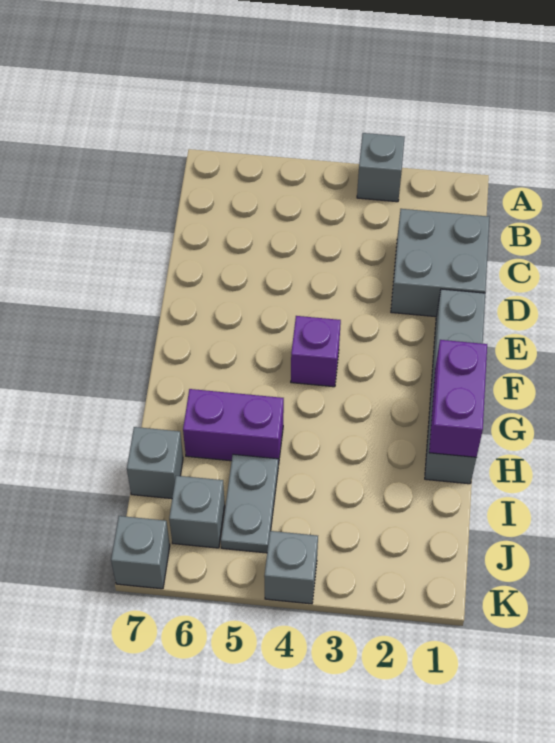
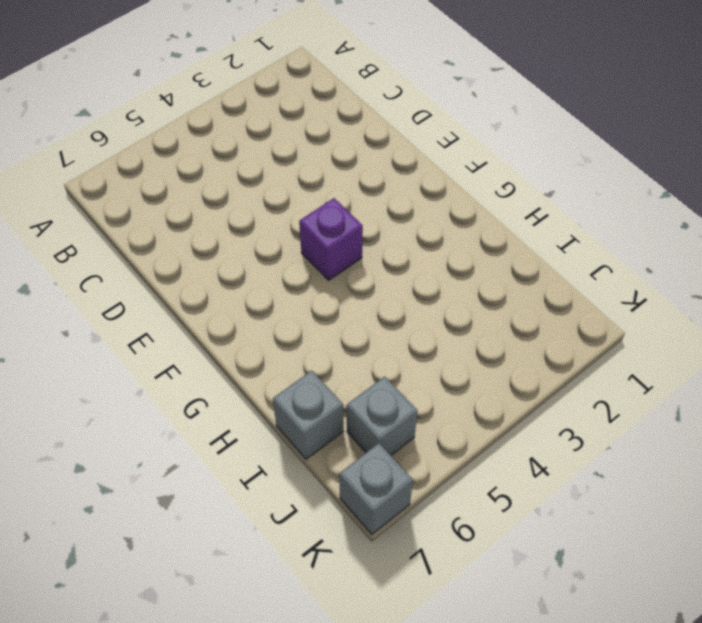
none -> grey 1x1 brick [357,133,405,202]
none -> grey 2x2 brick [391,209,490,317]

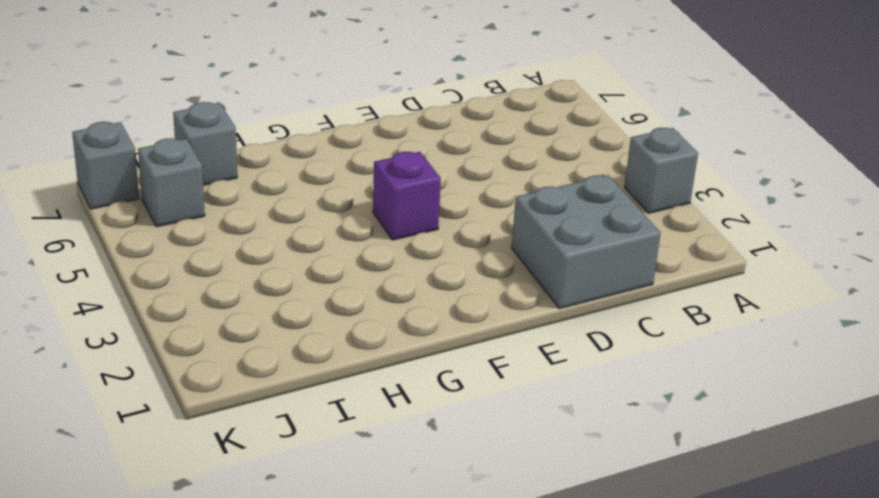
none -> grey 1x4 brick [425,289,485,484]
none -> purple 1x2 brick [183,389,284,465]

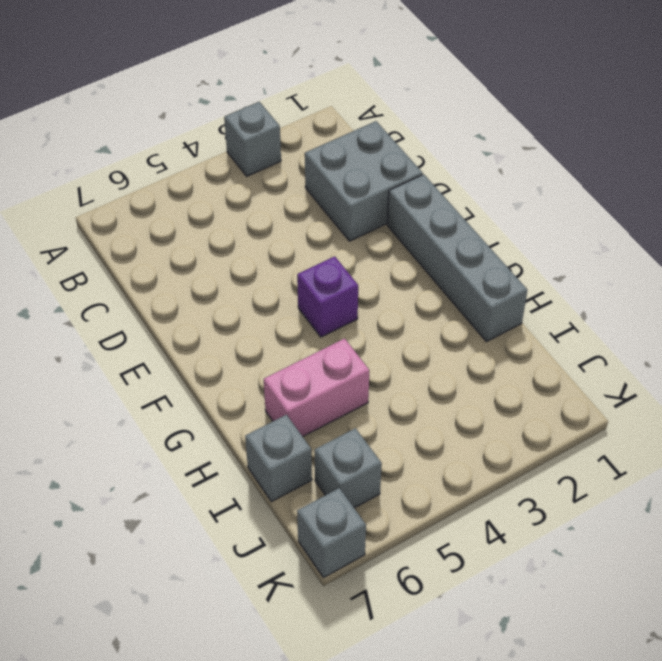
pink 1x2 brick [264,338,369,437] -> purple 1x2 brick [183,389,284,465]
none -> grey 1x2 plate [221,454,278,553]
none -> grey 1x1 brick [264,531,318,604]

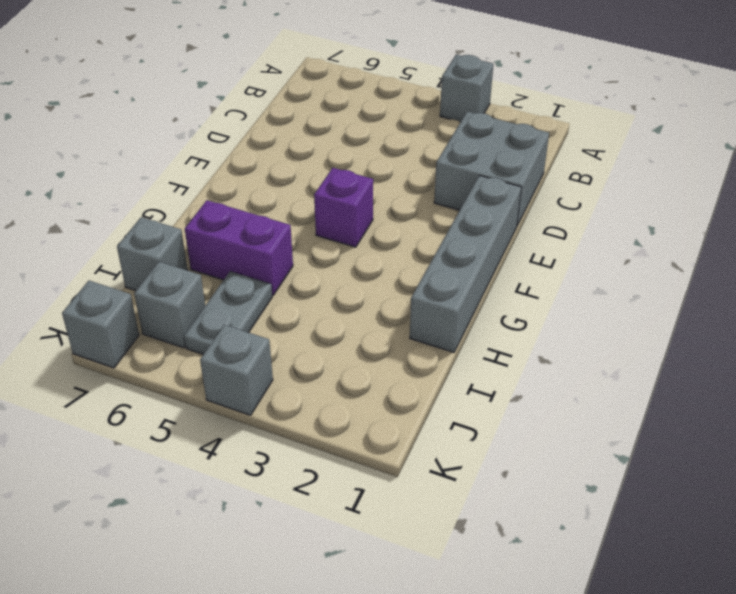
none -> purple 1x2 brick [429,340,487,457]

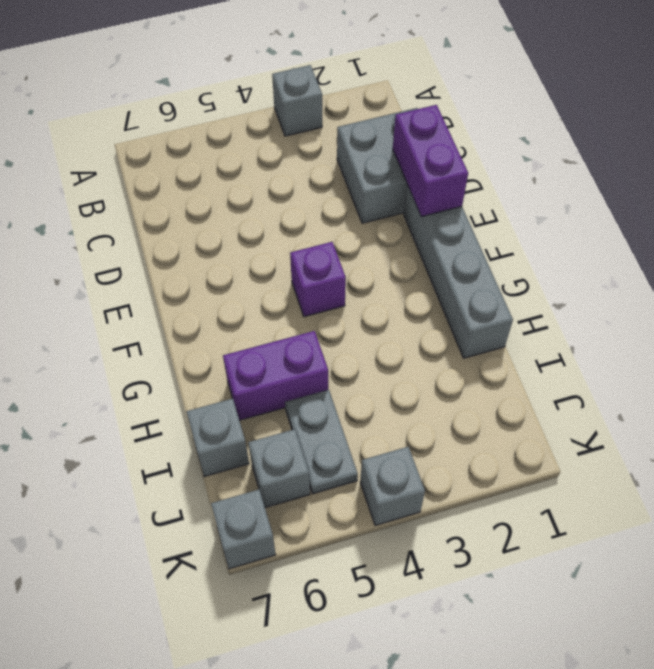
purple 1x2 brick [393,105,468,217] -> purple 1x2 brick moved to [429,340,487,457]

